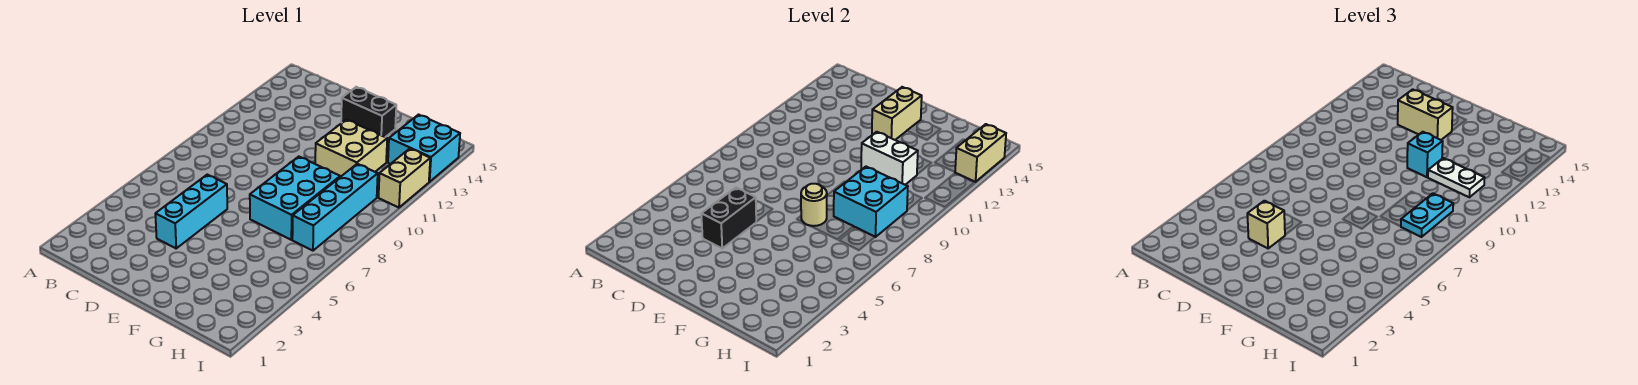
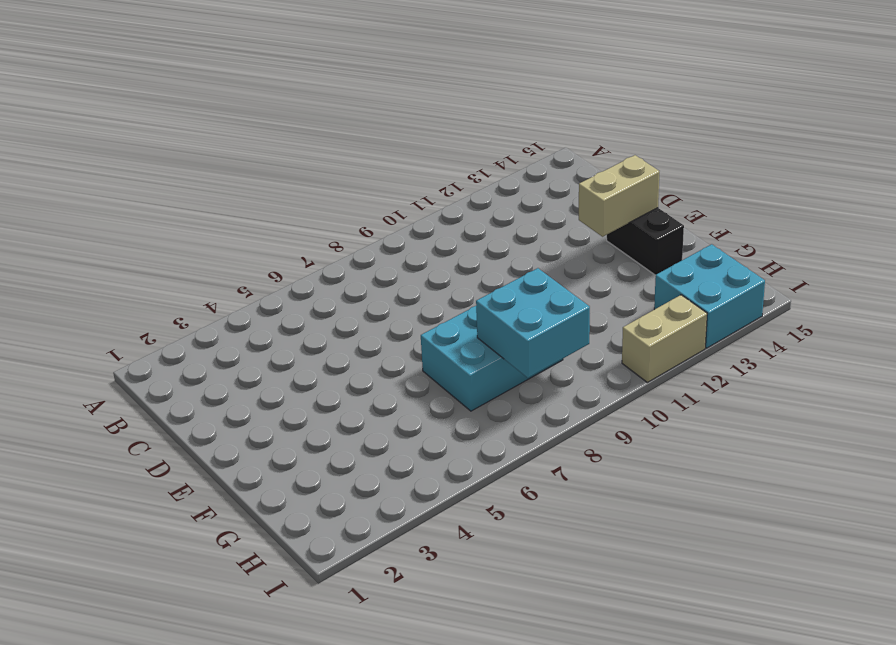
none -> cyan 1x3 brick [155,175,227,248]
none -> tan 2x2 brick [315,120,387,177]
none -> cyan 1x4 brick [292,164,378,251]

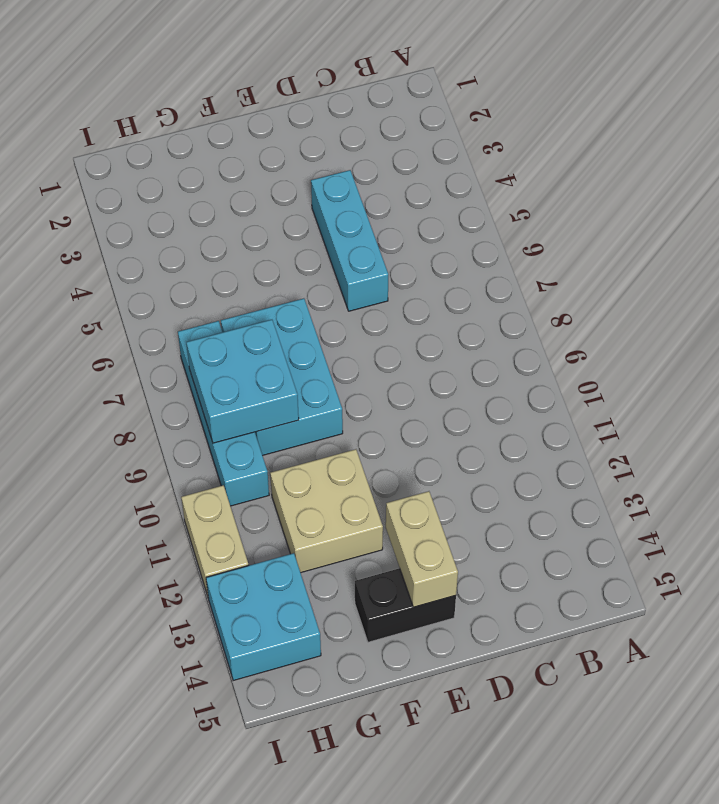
none -> black 1x2 brick [701,188,756,248]
none -> tan 1x1 round brick [801,184,827,226]
none -> white 1x2 brick [861,132,918,185]

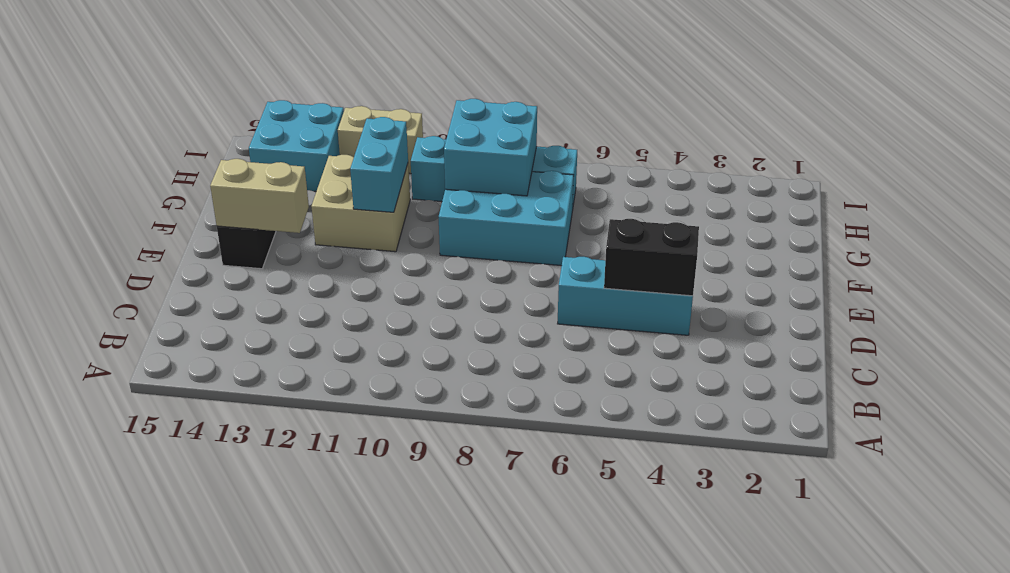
cyan 1x2 brick [350,117,408,212] -> white 1x2 brick [861,132,918,185]
none -> tan 1x1 round brick [801,184,827,226]
none -> tan 1x2 brick [955,124,1006,182]
none -> tan 1x1 brick [1247,201,1285,248]

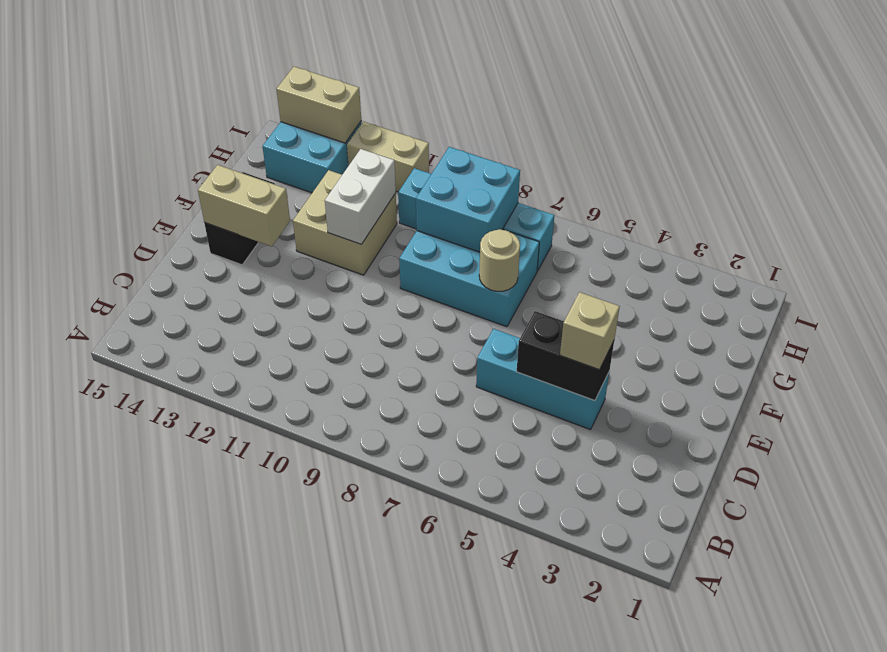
none -> tan 1x2 brick [1398,89,1453,140]
none -> cyan 1x1 brick [1407,132,1443,177]
none -> white 1x2 plate [1428,158,1485,197]

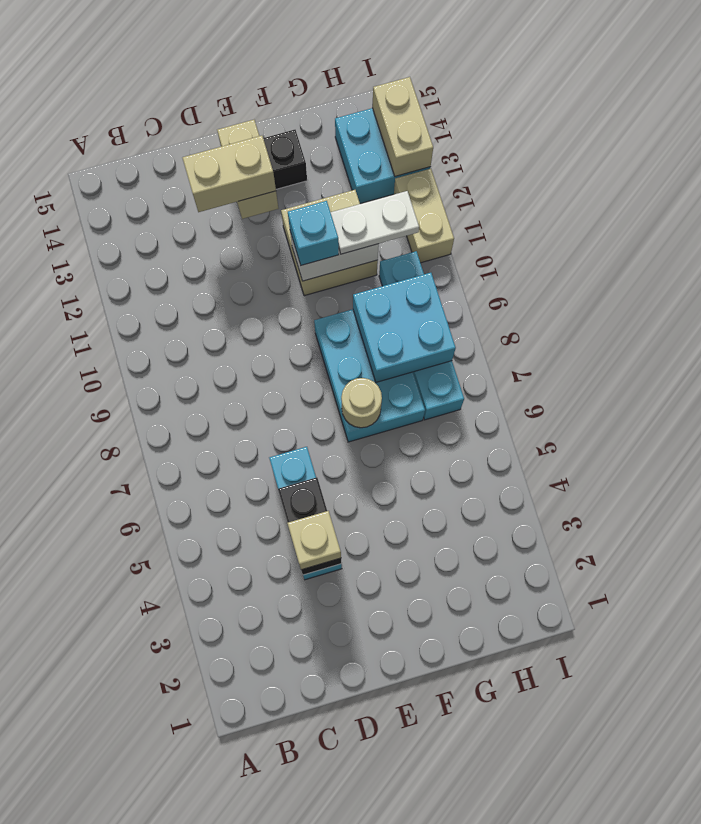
none -> cyan 1x2 plate [1401,194,1453,237]

